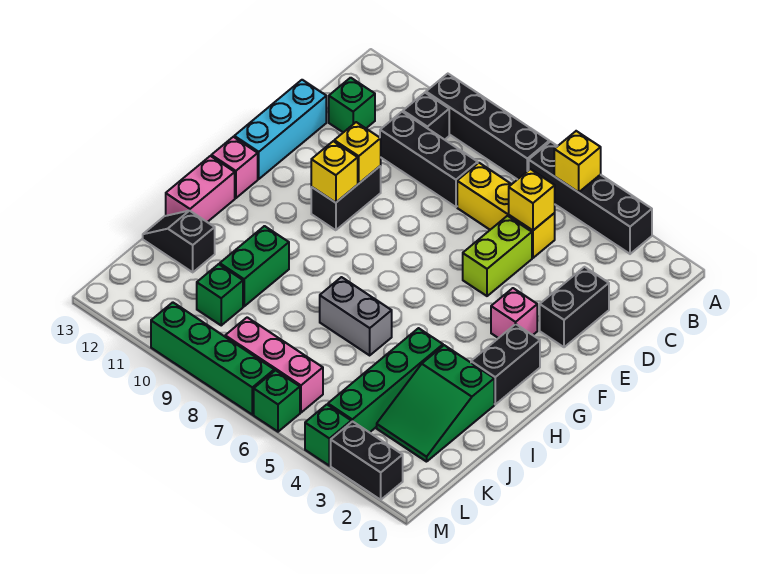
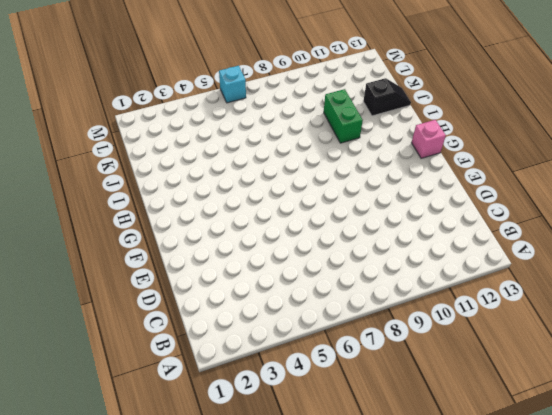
cyan 1x1 brick [219,66,246,103] -> green 1x1 brick [254,370,300,432]
none -> black 1x4 brick [529,142,652,254]
none -> black 1x4 brick [426,74,549,180]
none -> black 1x1 brick [403,93,449,140]

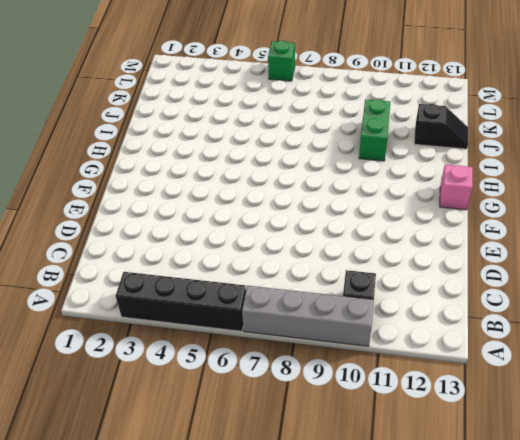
grey 1x4 brick [242,286,374,346] -> black 1x4 brick [426,74,549,180]
none -> yellow 1x3 brick [457,163,555,258]
none -> black 1x3 brick [380,112,478,207]
none -> green 1x1 brick [329,78,375,132]

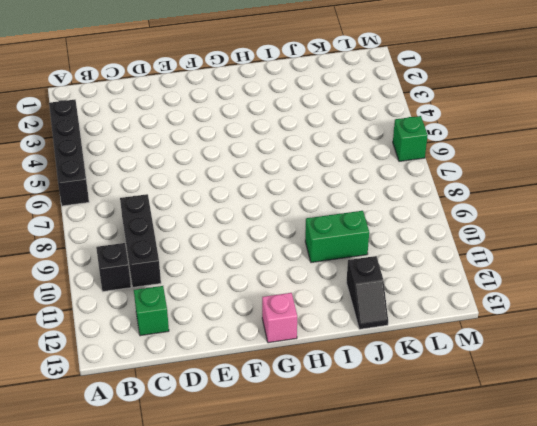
none -> black 1x4 brick [426,74,549,180]
none -> yellow 1x3 brick [457,163,555,258]
none -> black 1x2 brick [540,267,609,347]

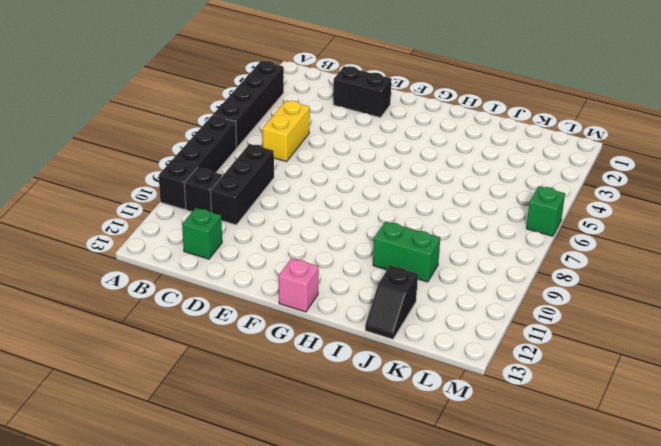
yellow 1x2 brick [263,100,310,162] -> yellow 1x3 brick [457,163,555,258]
none -> lime 1x2 brick [463,216,532,296]
none -> cyan 1x3 brick [234,80,326,179]
none -> black 1x2 brick [311,166,381,230]

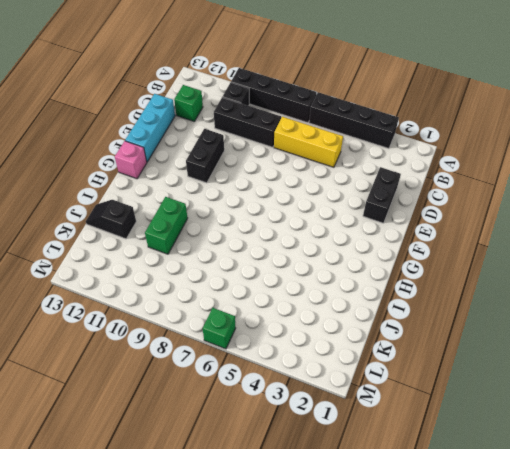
none -> lime 1x2 brick [463,216,532,296]
none -> pink 1x1 brick [491,288,537,338]
none -> black 1x2 brick [471,324,540,404]

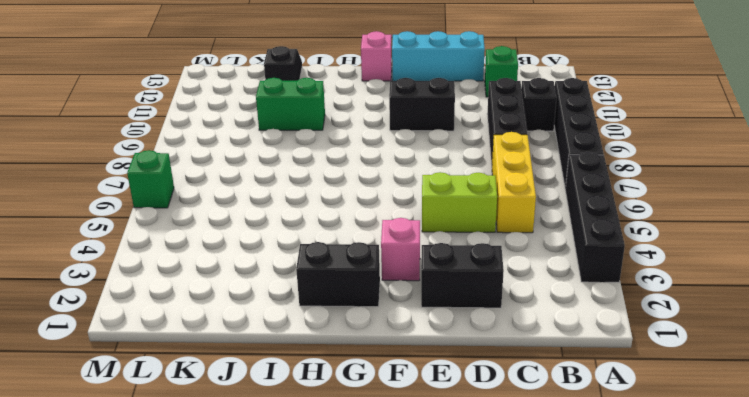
none -> pink 1x2 brick [166,156,235,222]
none -> green 2x3 slope [377,345,494,462]
none -> green 1x4 brick [328,328,443,433]

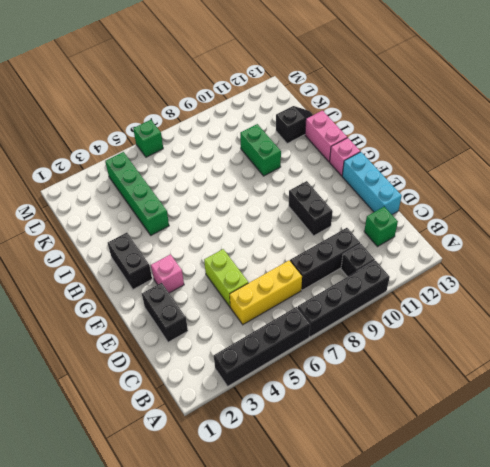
none -> green 2x3 slope [377,345,494,462]
none -> grey 1x2 brick [320,277,392,355]
none -> green 1x1 brick [197,264,243,325]

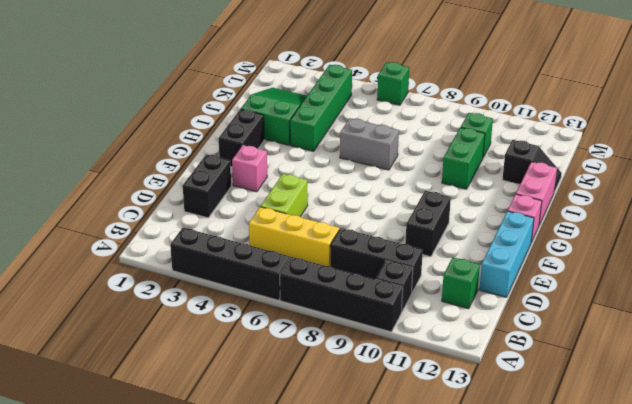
none -> pink 1x3 brick [225,317,323,413]
none -> black 1x2 brick [331,421,403,500]
none -> green 1x1 brick [305,405,351,466]

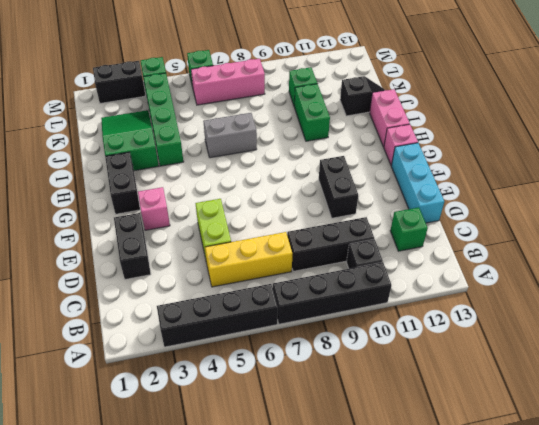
none -> green 1x4 brick [151,302,274,415]
none -> yellow 1x1 brick [554,131,601,192]
none -> yellow 1x1 brick [509,169,555,230]

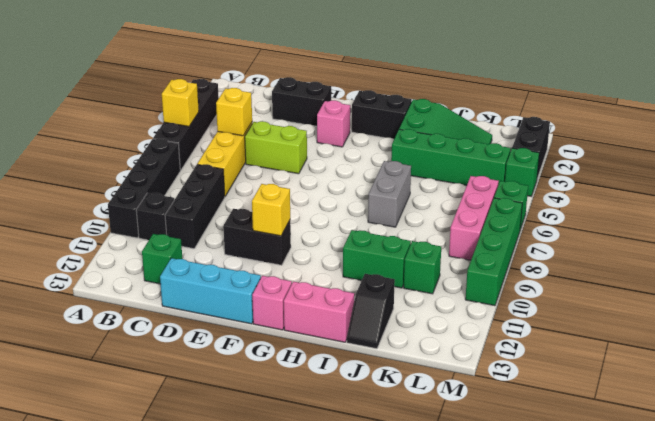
none -> yellow 1x1 brick [334,122,381,183]

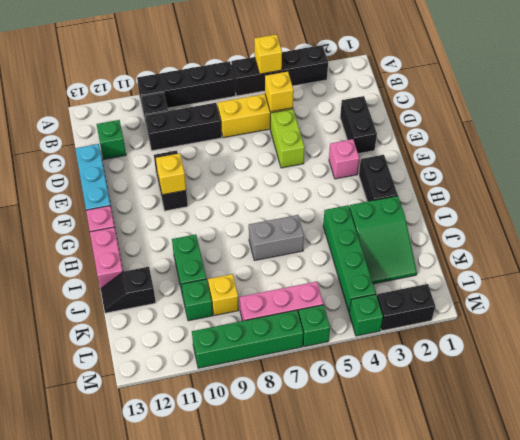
yellow 1x1 brick [208,274,239,316] -> yellow 1x1 brick moved to [334,122,381,183]

